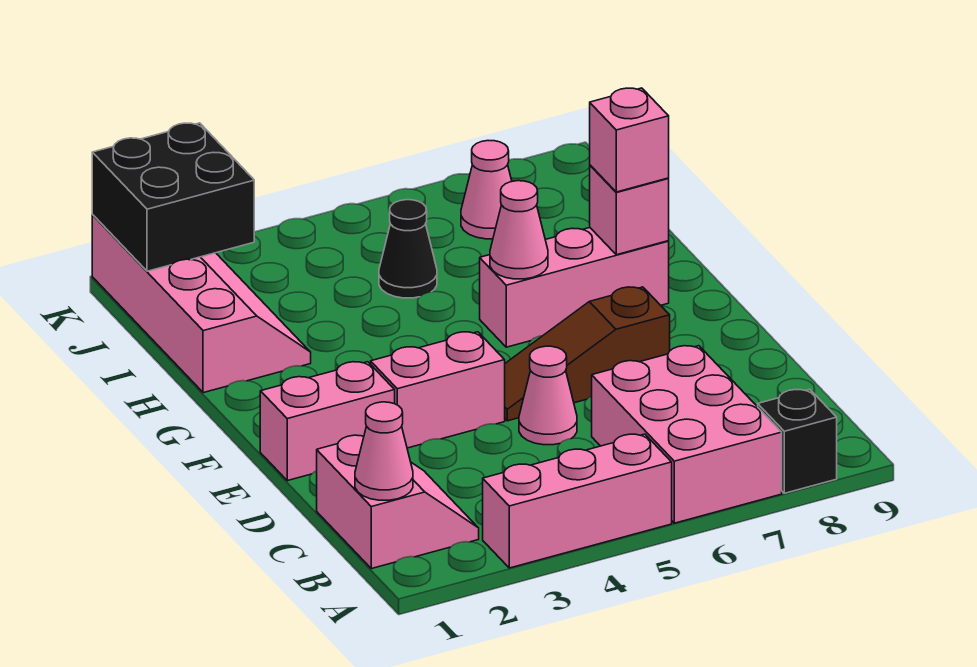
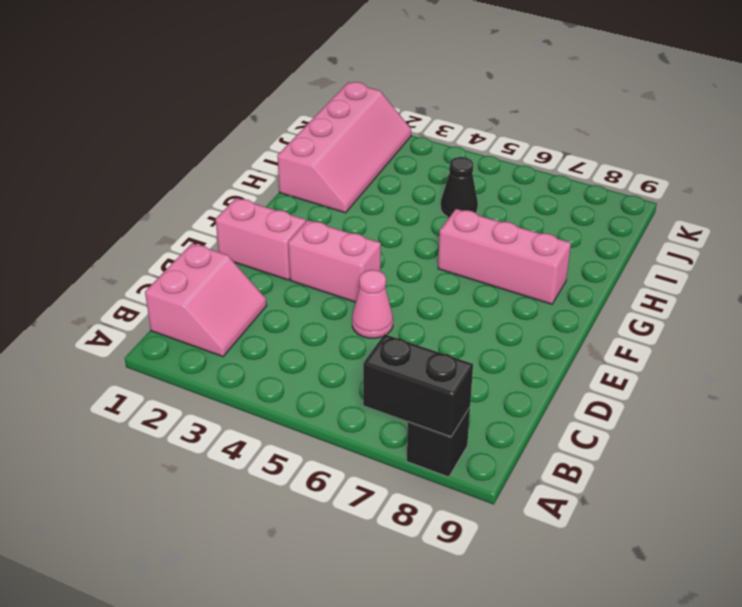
black 1x2 brick [363,334,473,437] -> none
none -> pink 1x3 brick [483,434,672,568]
none -> pink 2x3 brick [592,346,782,523]
none -> brown 1x3 slope [505,287,670,421]

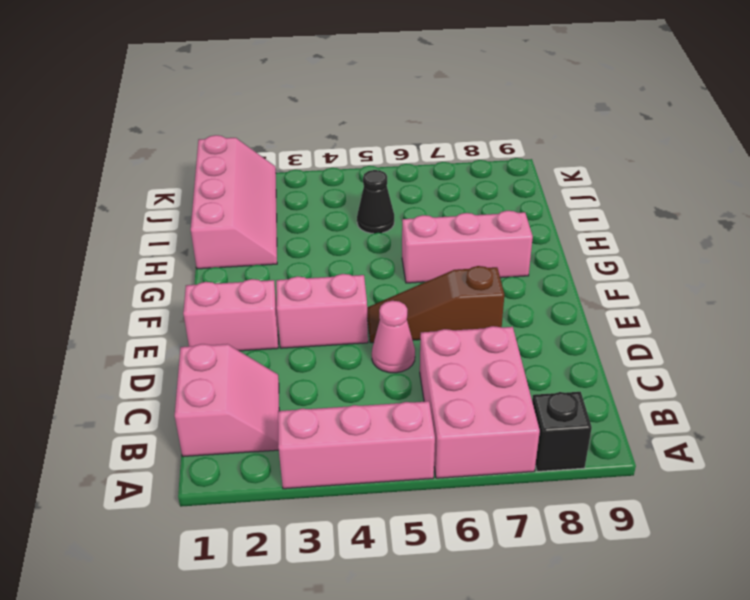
none -> pink 1x1 cone [461,141,512,239]
none -> pink 1x1 cone [355,402,413,500]
none -> pink 1x1 cone [490,181,548,279]

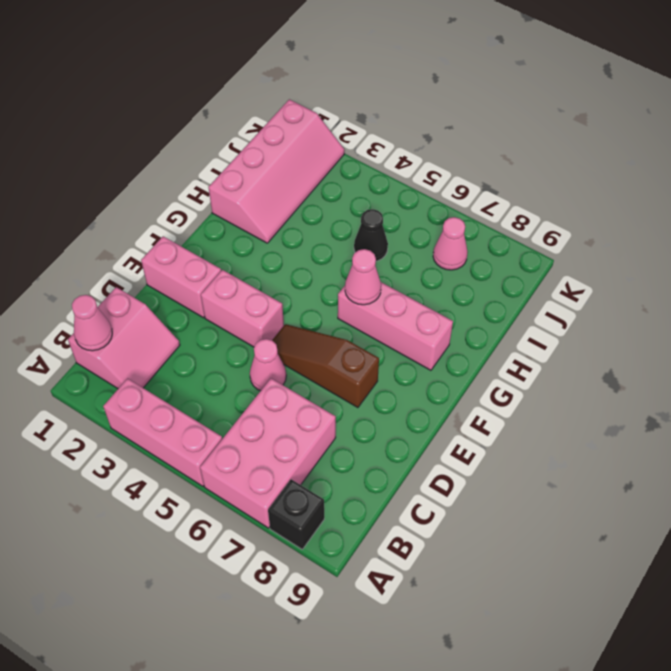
none -> pink 1x1 brick [590,165,669,255]
none -> black 2x2 brick [92,123,254,271]
none -> pink 1x1 brick [590,88,669,192]

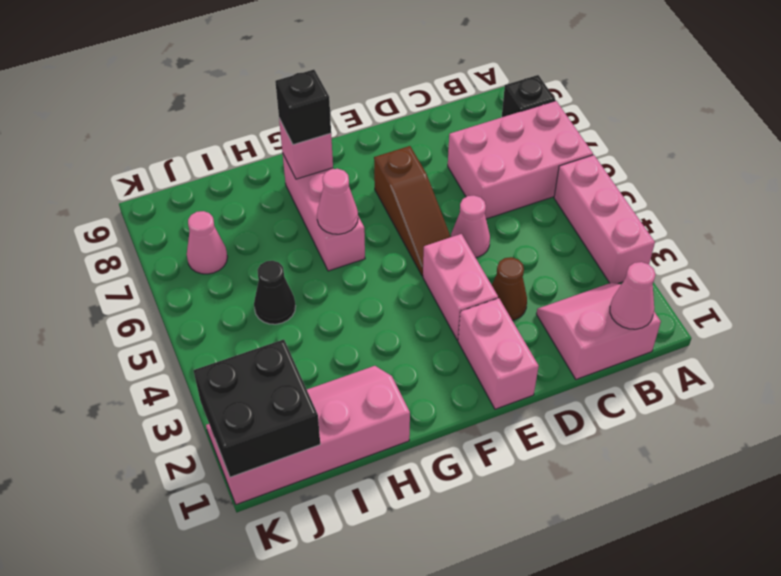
brown 1x1 cone [492,257,527,320] -> none
black 1x1 brick [275,70,331,145] -> pink 1x1 brick [590,88,669,192]

